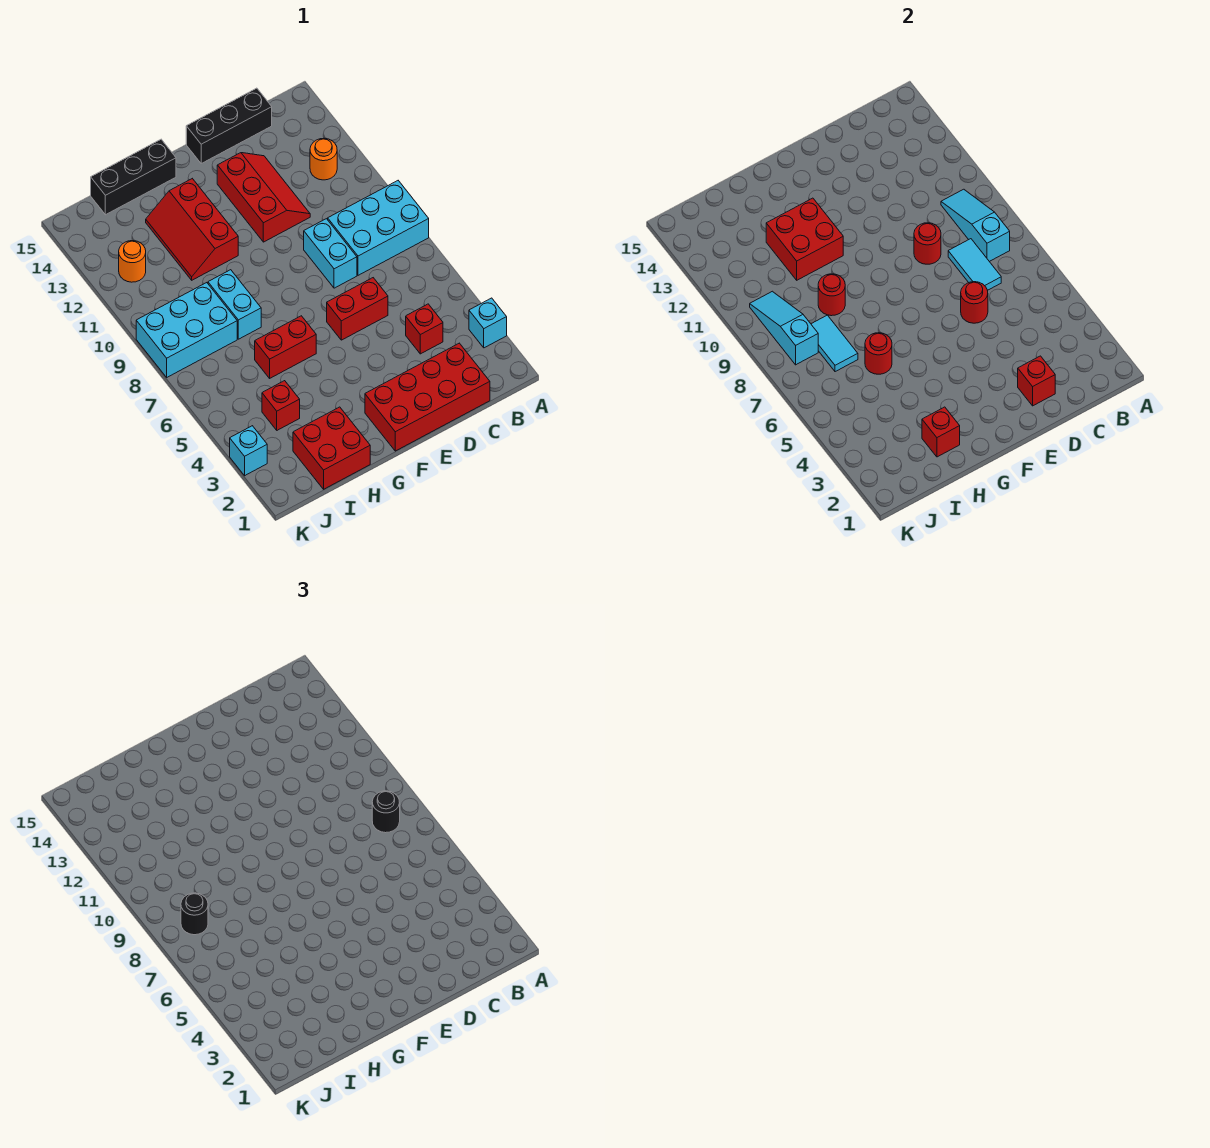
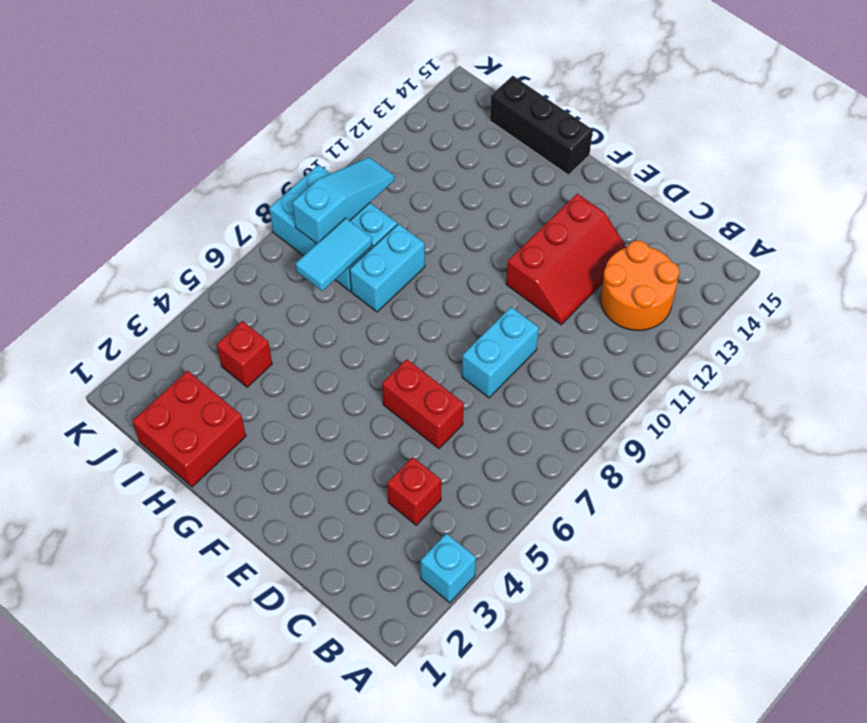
orange 2x2 round brick [600,241,680,330] -> orange 1x1 round brick [310,138,337,180]
none -> cyan 2x3 brick [328,181,429,275]
none -> red 2x4 brick [365,343,490,451]
none -> black 1x3 brick [186,88,272,163]
none -> red 1x2 brick [255,316,316,378]

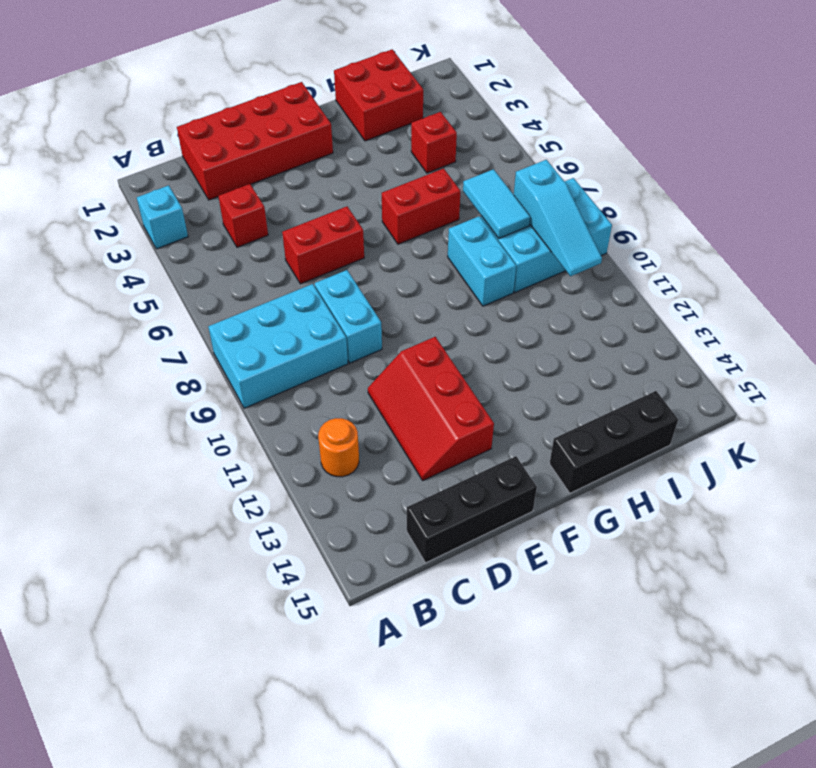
none -> red 2x3 slope [146,179,238,280]
none -> orange 1x1 round brick [119,241,146,282]
none -> cyan 1x1 brick [230,426,267,476]
none -> cyan 1x3 slope [941,189,1010,262]

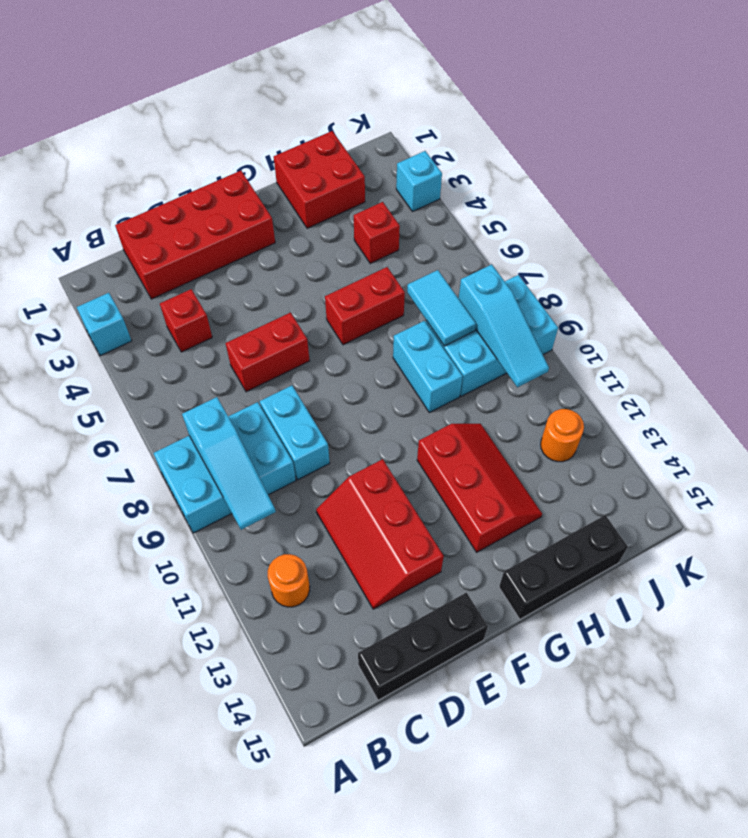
none -> cyan 1x2 tile [948,239,1001,290]
none -> red 1x1 brick [1018,356,1055,406]
none -> red 1x1 round brick [961,282,988,323]
none -> red 1x1 round brick [914,223,941,264]

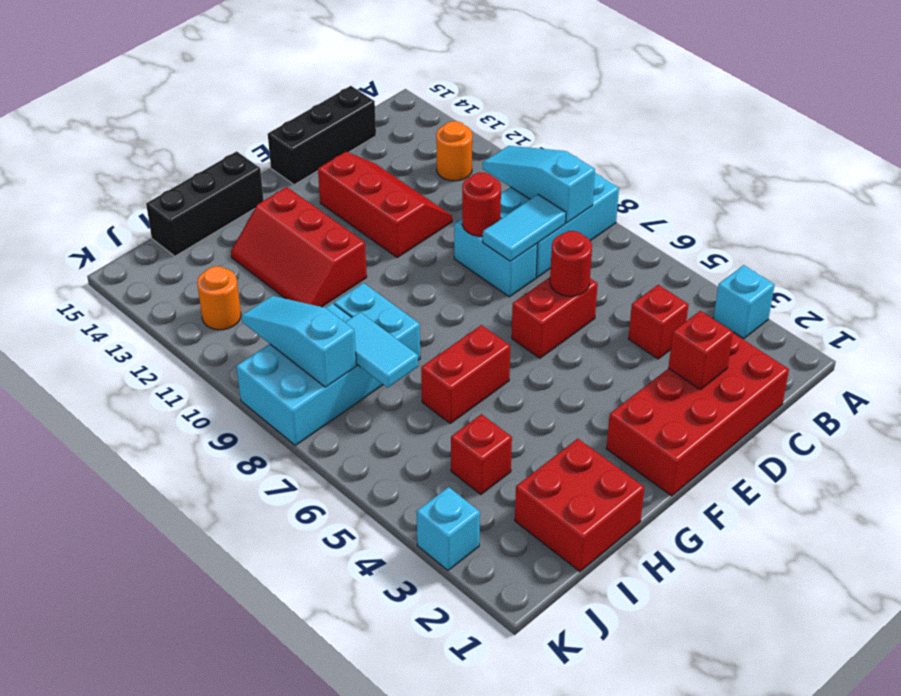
cyan 1x2 tile [483,195,566,261] -> cyan 1x2 tile turned to [948,239,1001,290]
none -> red 2x2 brick [766,198,843,280]
none -> red 1x1 brick [922,407,960,457]
none -> red 1x1 round brick [865,333,892,374]
none -> red 1x1 round brick [818,274,845,316]

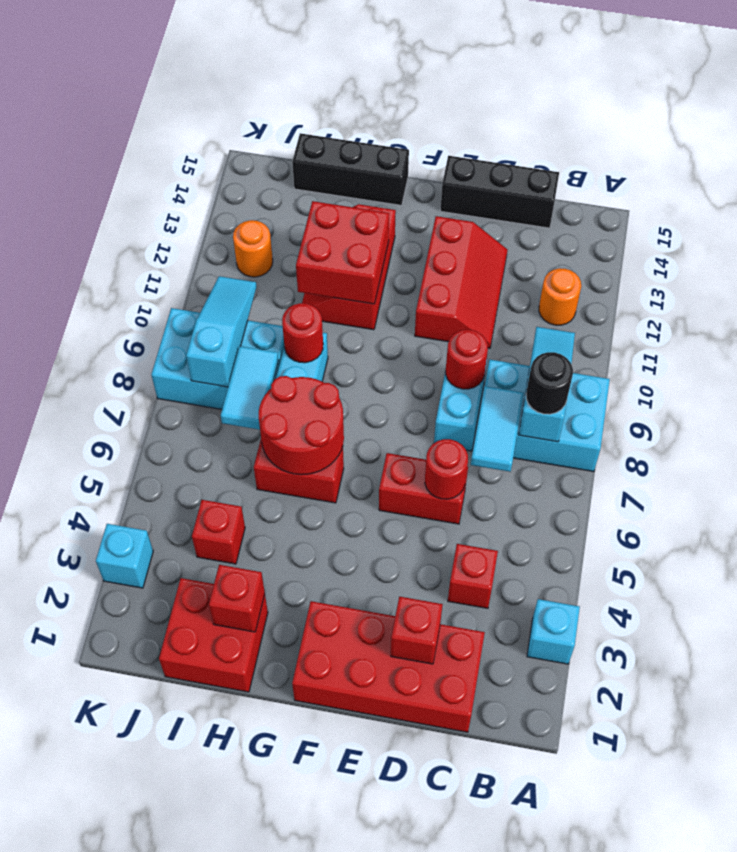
red 2x2 round brick [259,376,344,475] -> red 1x1 round brick [865,333,892,374]
none -> black 1x1 round brick [181,893,208,935]

